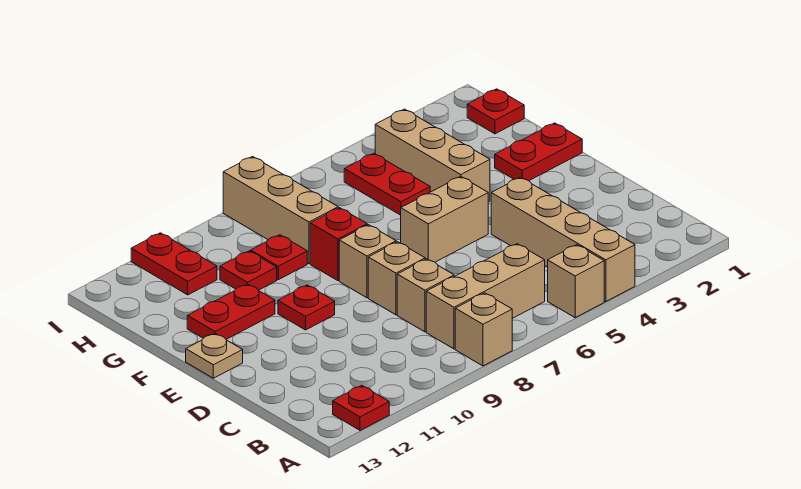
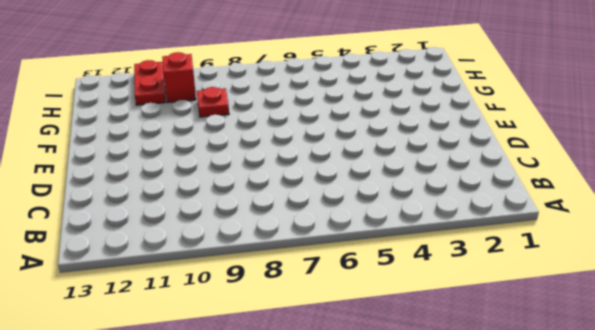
red 1x1 brick [162,52,196,103] -> red 1x1 brick moved to [310,208,367,281]
none -> tan 1x4 brick [491,177,635,302]
none -> tan 1x1 brick [548,245,604,318]
none -> tan 1x1 brick [455,293,512,366]

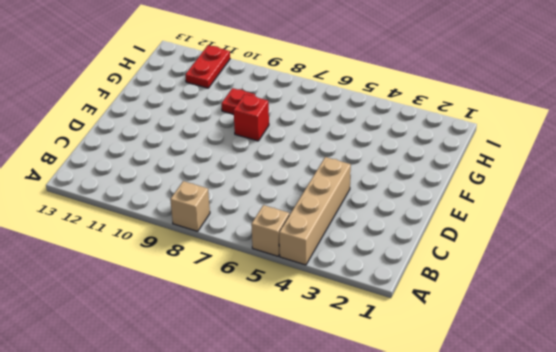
none -> red 1x1 plate [333,386,389,430]
none -> tan 1x3 brick [426,244,545,349]
none -> tan 1x1 brick [397,259,454,332]

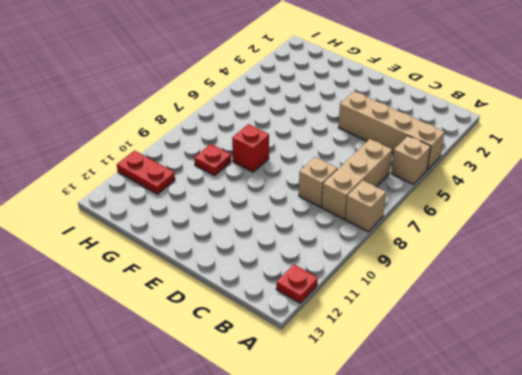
none -> tan 1x1 brick [368,242,425,315]
none -> tan 1x2 brick [401,176,488,262]
none -> tan 1x1 brick [339,225,396,298]

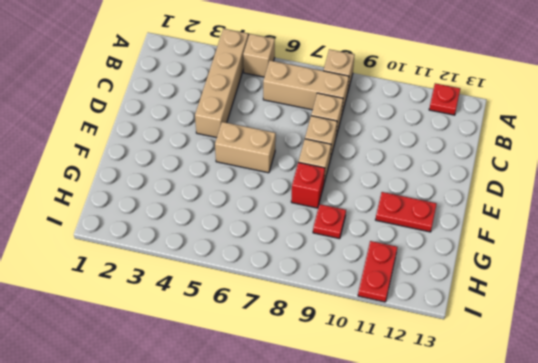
none -> red 1x1 plate [278,285,335,330]
none -> tan 1x1 plate [186,334,243,378]
none -> red 1x2 plate [495,123,582,181]

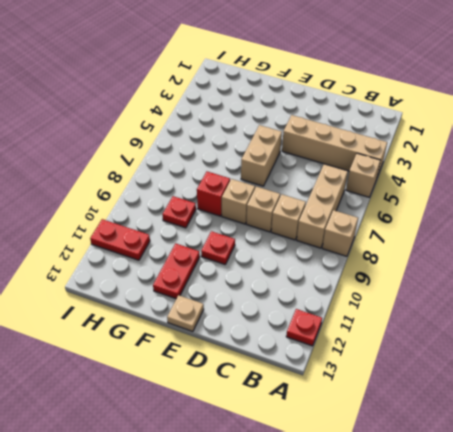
none -> red 1x2 plate [495,123,582,181]
none -> tan 1x3 brick [375,109,490,202]
none -> red 1x2 plate [344,153,430,215]

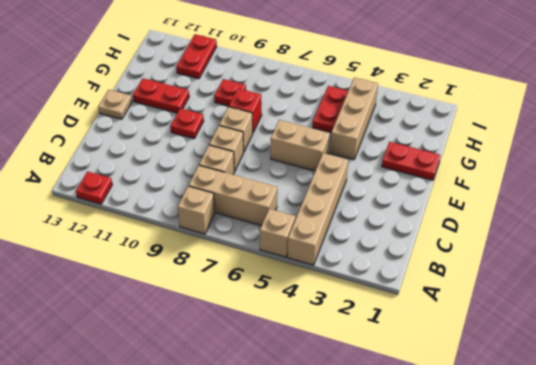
none -> tan 1x3 brick [223,157,338,264]
none -> red 1x1 plate [220,251,277,290]
none -> red 1x1 plate [467,89,524,134]

